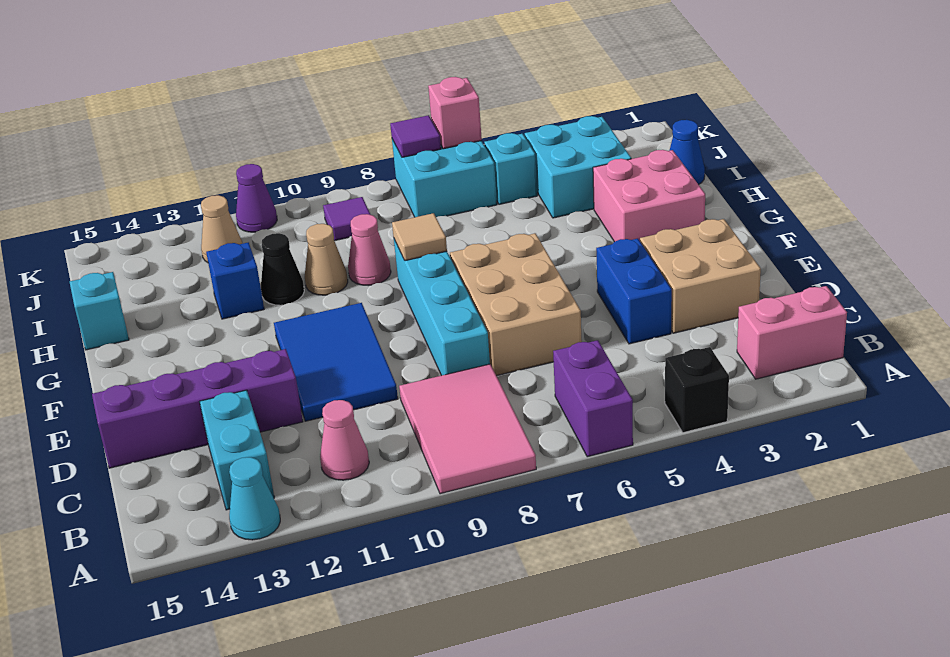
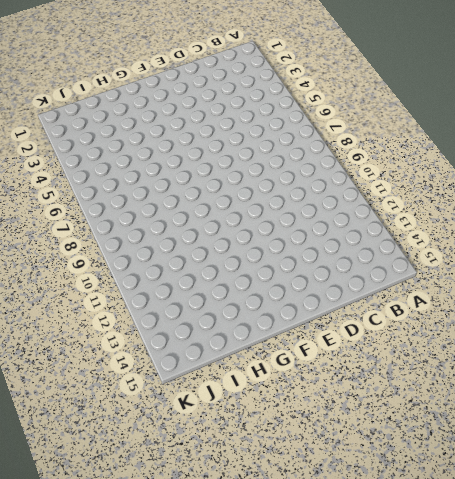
none -> black 1x1 brick [665,347,729,433]
none -> purple 1x2 brick [553,340,633,457]
none -> pink 2x3 tile [399,364,536,494]

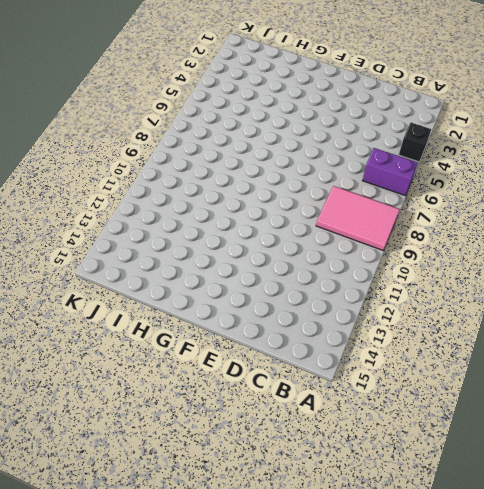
none -> cyan 1x1 cone [229,457,280,540]
none -> pink 1x2 brick [737,286,847,379]
none -> pink 1x1 cone [320,400,369,480]

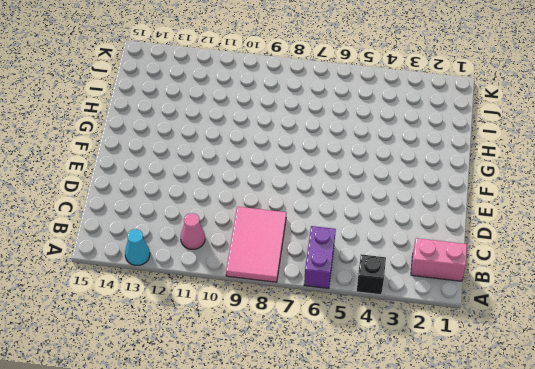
none -> cyan 1x2 brick [200,390,274,510]
none -> tan 2x2 brick [640,219,761,333]
none -> blue 1x2 brick [596,239,672,344]

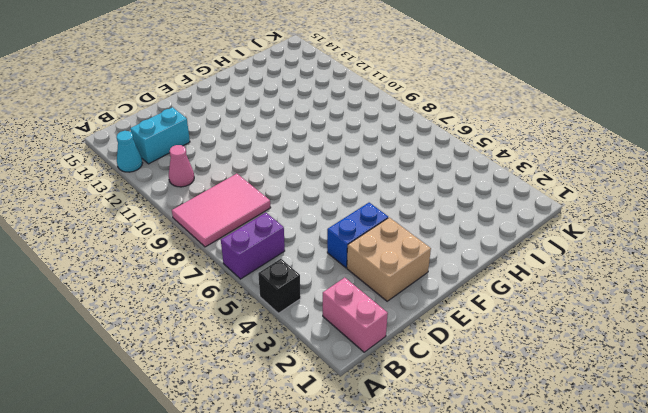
none -> tan 2x3 brick [450,233,582,376]
none -> cyan 1x4 brick [394,239,490,376]
none -> blue 2x3 tile [274,303,398,421]

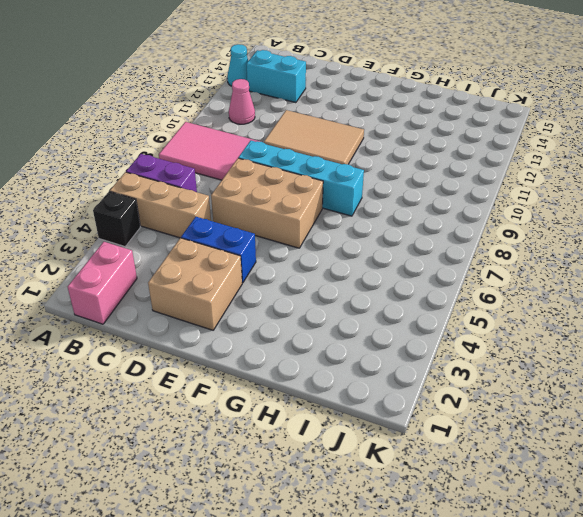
tan 1x3 brick [110,172,211,238] -> none
tan 2x3 tile [264,110,364,164] -> blue 2x3 tile [274,303,398,421]
none -> purple 1x4 brick [92,349,303,468]
none -> pink 2x2 brick [593,150,705,242]
none -> pink 1x1 cone [348,214,391,286]

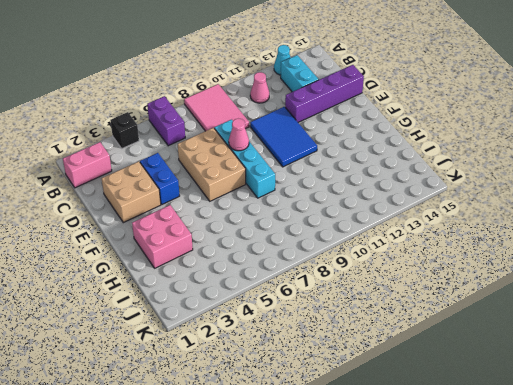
pink 1x1 cone [229,119,249,151] -> pink 1x1 cone moved to [348,214,391,286]
none -> tan 1x1 cone [305,224,348,295]
none -> black 1x1 cone [261,233,304,305]
none -> blue 1x1 brick [206,242,264,319]

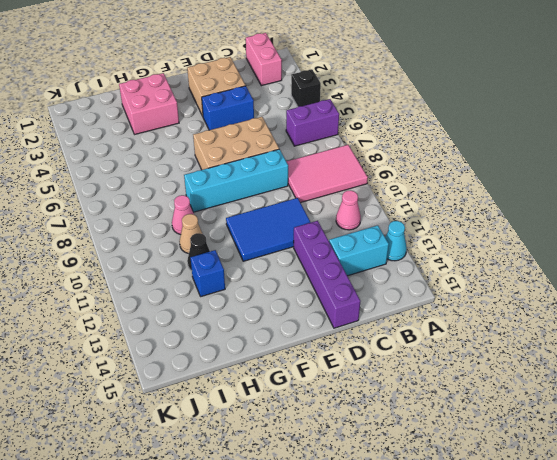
none -> cyan 1x1 brick [70,272,129,350]
none -> blue 1x1 cone [669,120,705,185]
none -> cyan 2x2 brick [525,116,631,218]

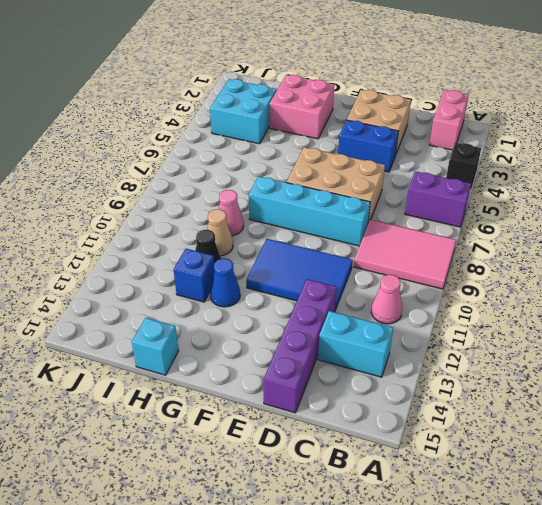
blue 1x1 cone [210,258,240,307] -> blue 1x1 cone moved to [669,120,705,185]
none -> cyan 1x1 cone [229,457,280,540]
none -> cyan 1x1 brick [484,133,537,204]
none -> cyan 2x2 brick [392,139,497,217]

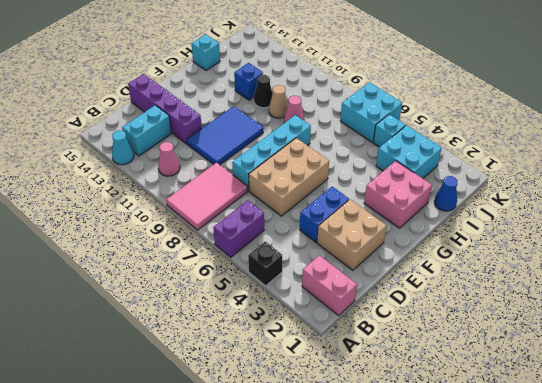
none -> purple 1x1 tile [323,197,371,241]
none -> tan 1x1 cone [201,195,242,262]
none -> purple 1x1 cone [236,164,277,232]

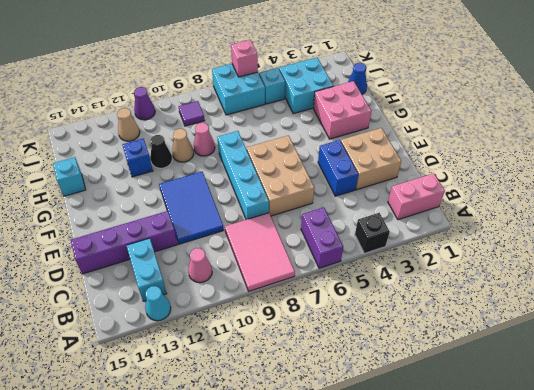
none -> tan 1x1 tile [392,213,447,261]
none -> purple 1x1 tile [390,115,441,157]

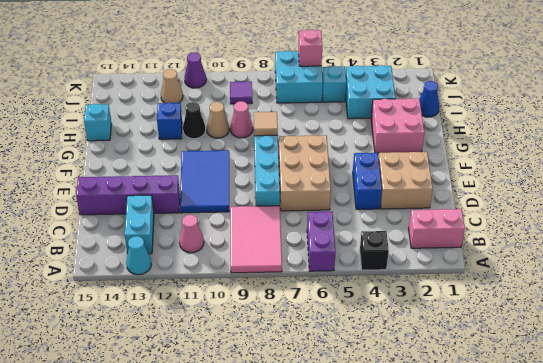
none -> purple 1x1 tile [390,115,441,157]

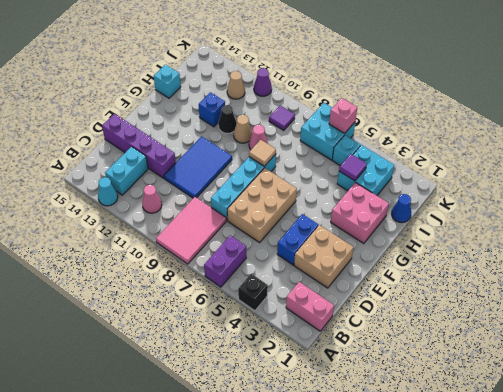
purple 1x1 tile [339,154,367,181] -> purple 1x1 tile moved to [390,115,441,157]

